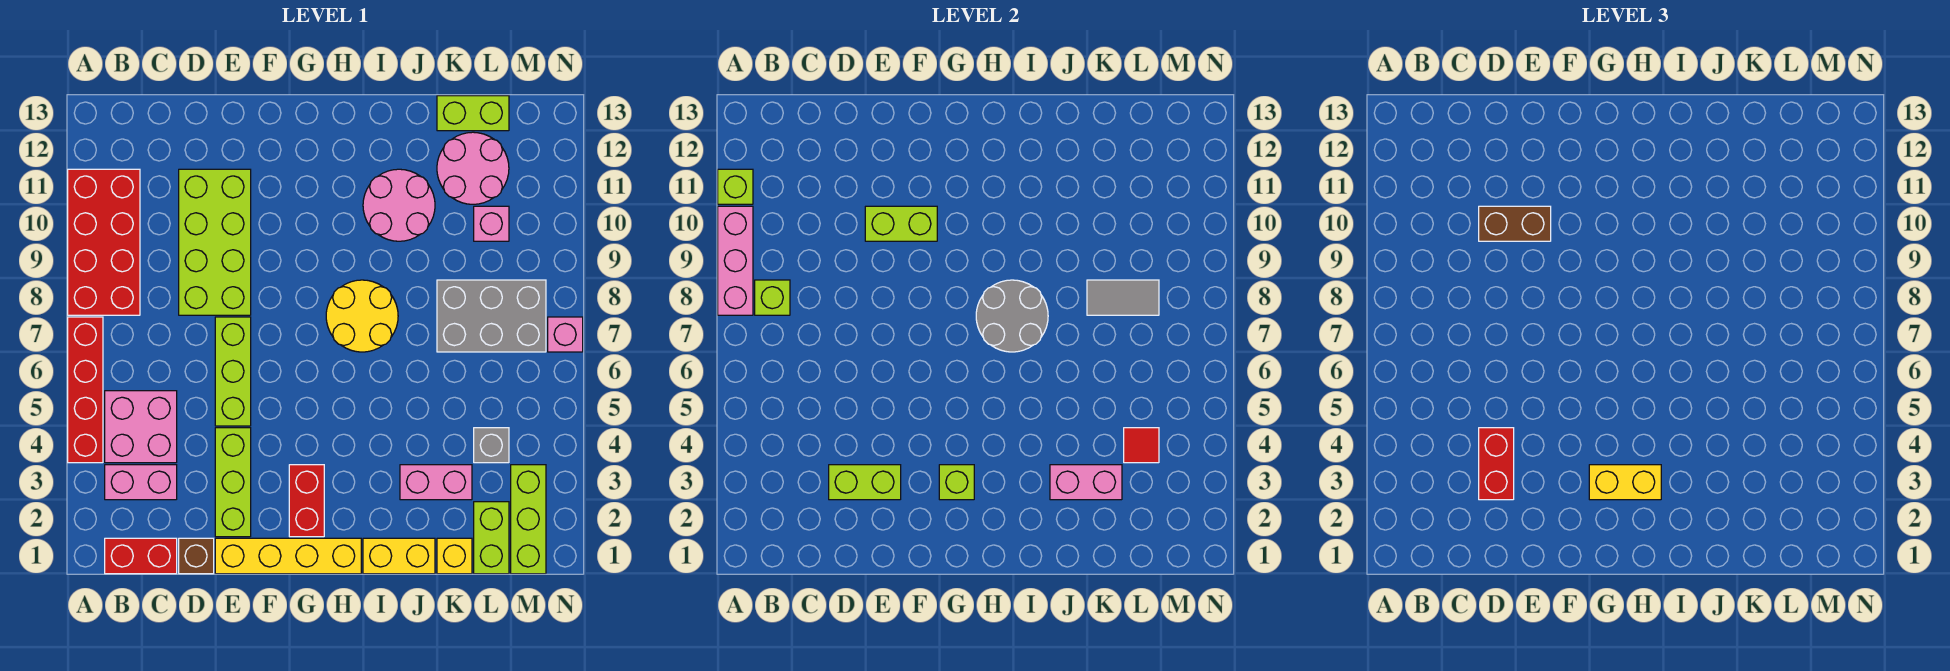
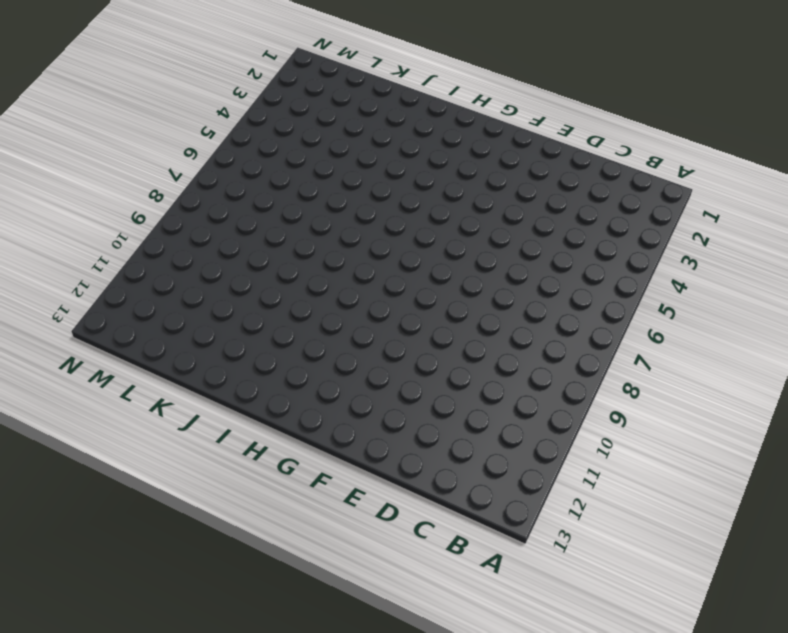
none -> red 1x4 brick [68,317,103,463]
none -> red 2x4 brick [68,169,140,315]
none -> red 1x2 brick [105,538,177,574]
none -> pink 1x2 brick [105,465,177,500]

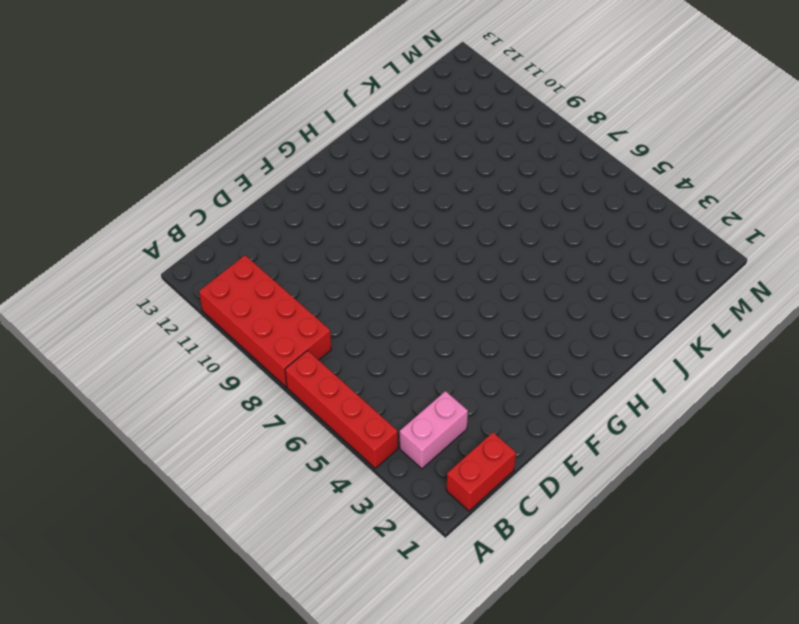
none -> pink 2x2 brick [105,391,177,463]
none -> brown 1x1 brick [179,538,214,574]
none -> lime 2x4 brick [179,169,251,315]
none -> yellow 1x4 brick [215,538,361,574]

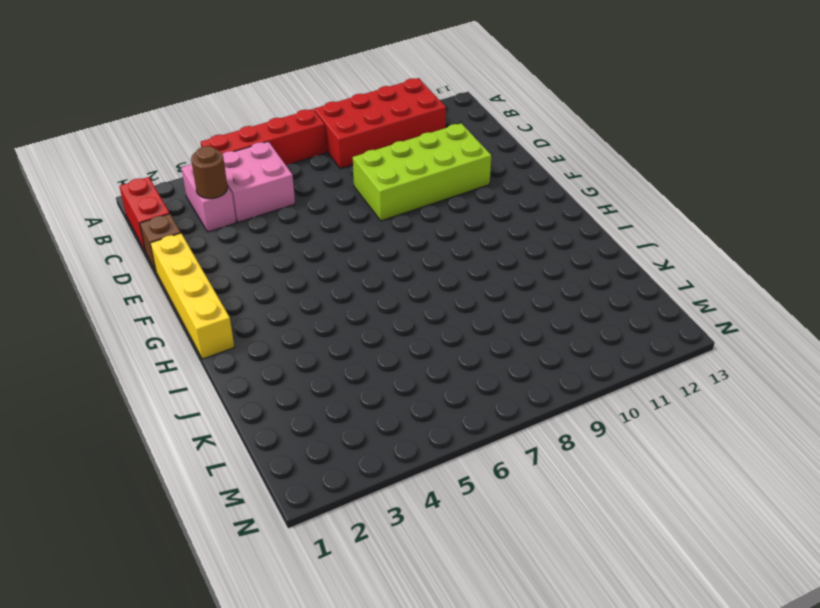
brown 1x1 round brick [191,146,228,199] -> none
none -> lime 1x3 brick [215,428,251,537]
none -> lime 1x3 brick [215,317,251,426]
none -> red 1x2 brick [289,465,324,537]
none -> yellow 2x2 round brick [326,280,398,352]

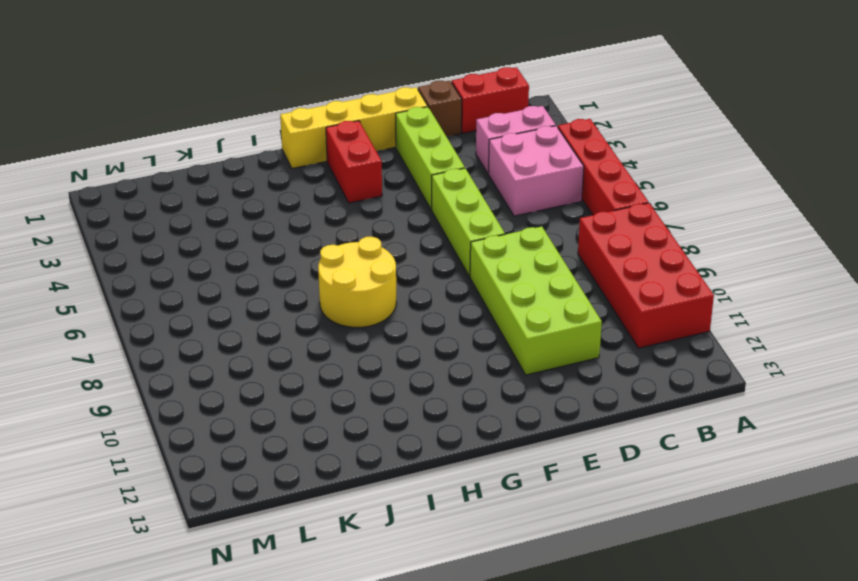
none -> yellow 1x2 brick [363,538,435,574]
none -> pink 2x2 round brick [363,169,435,241]
none -> pink 1x2 brick [400,465,472,500]
none -> yellow 1x1 brick [437,538,472,574]

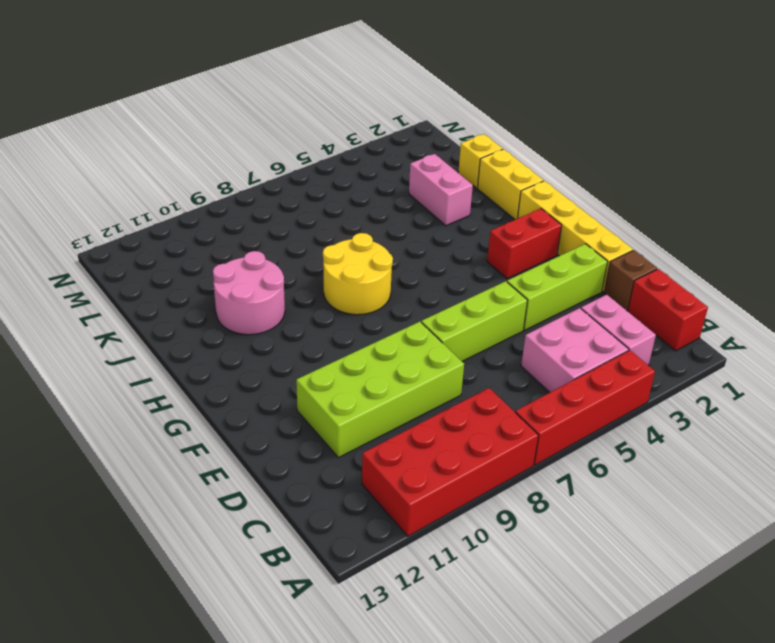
none -> grey 2x3 brick [437,280,546,352]
none -> pink 2x2 round brick [437,132,509,204]
none -> lime 1x2 brick [437,96,509,131]
none -> lime 1x2 brick [474,502,509,574]

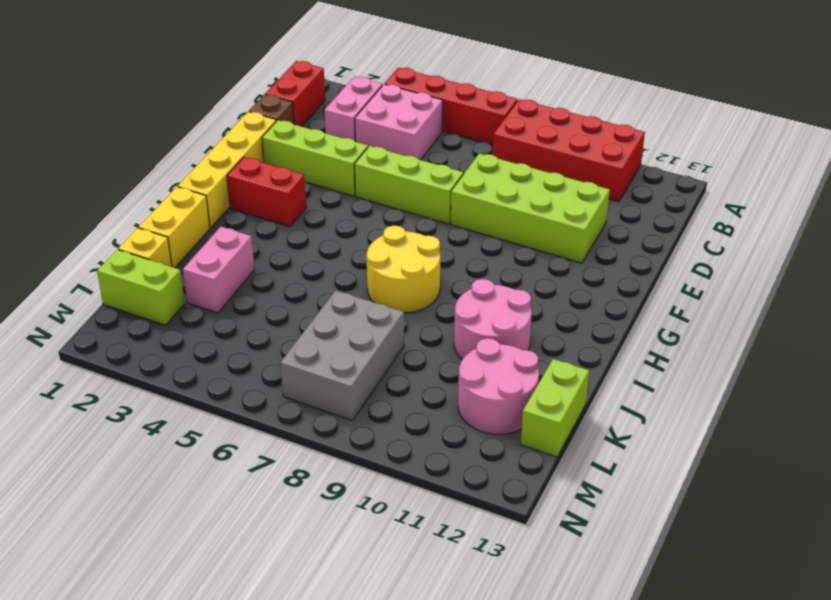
none -> grey 1x1 brick [474,428,509,463]
none -> pink 1x1 brick [474,206,509,241]
none -> lime 1x3 brick [511,465,546,574]
none -> pink 1x1 brick [548,317,583,352]

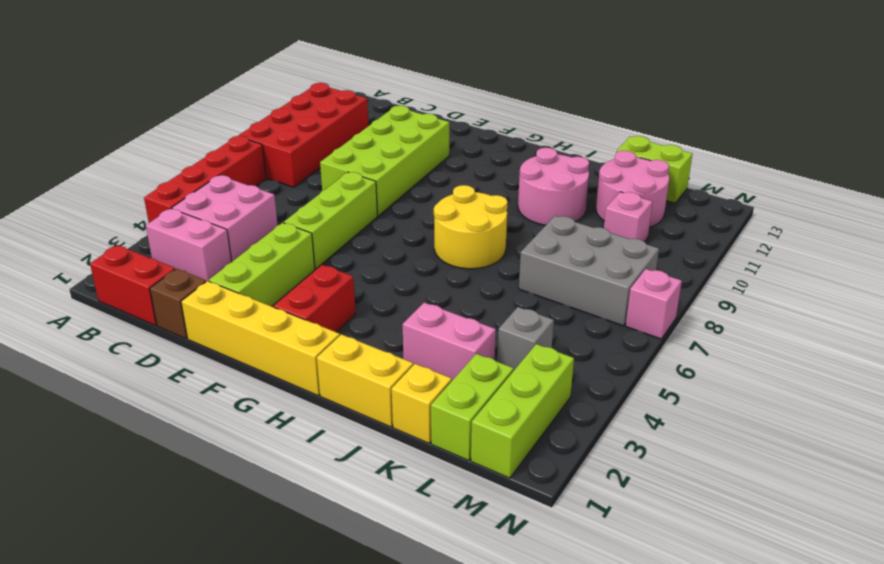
none -> pink 1x3 brick [718,206,753,315]
none -> lime 1x1 brick [718,169,753,204]
none -> lime 1x1 brick [755,280,790,315]
none -> lime 1x2 brick [829,465,901,500]

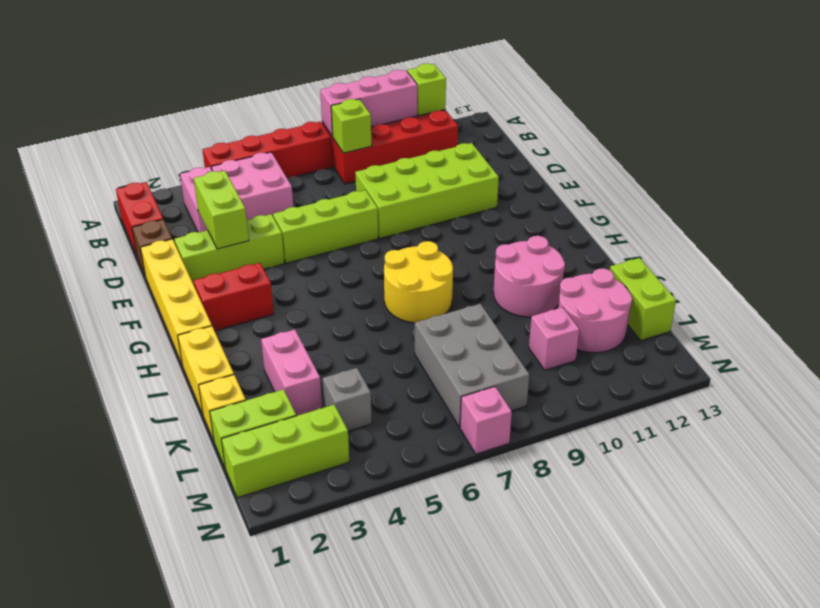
none -> lime 1x2 brick [865,206,937,241]
none -> lime 1x1 brick [939,465,974,500]
none -> grey 2x2 round brick [976,280,1048,352]
none -> pink 1x2 brick [1050,465,1122,500]

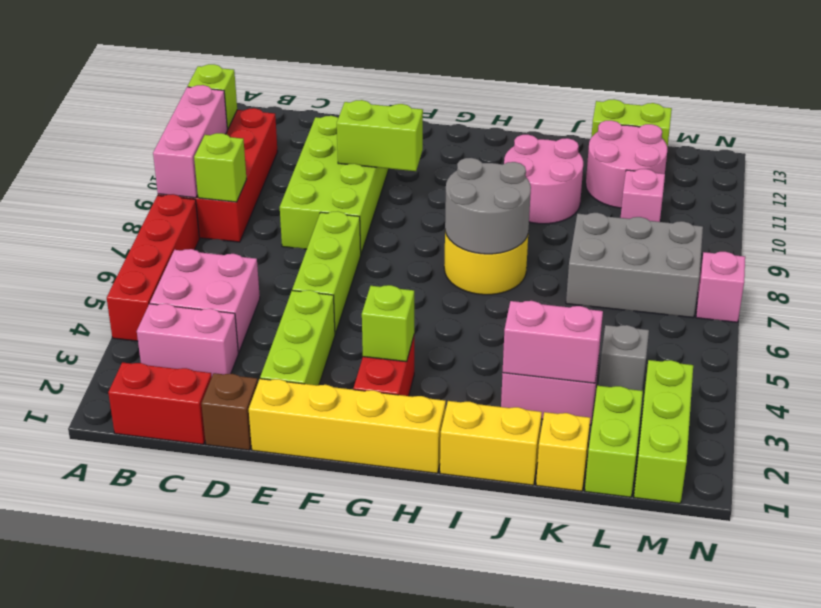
none -> lime 1x2 brick [829,465,901,500]
none -> grey 1x2 tile [1087,280,1159,315]
none -> red 1x1 tile [1124,428,1159,463]
none -> red 1x2 brick [1479,428,1514,500]

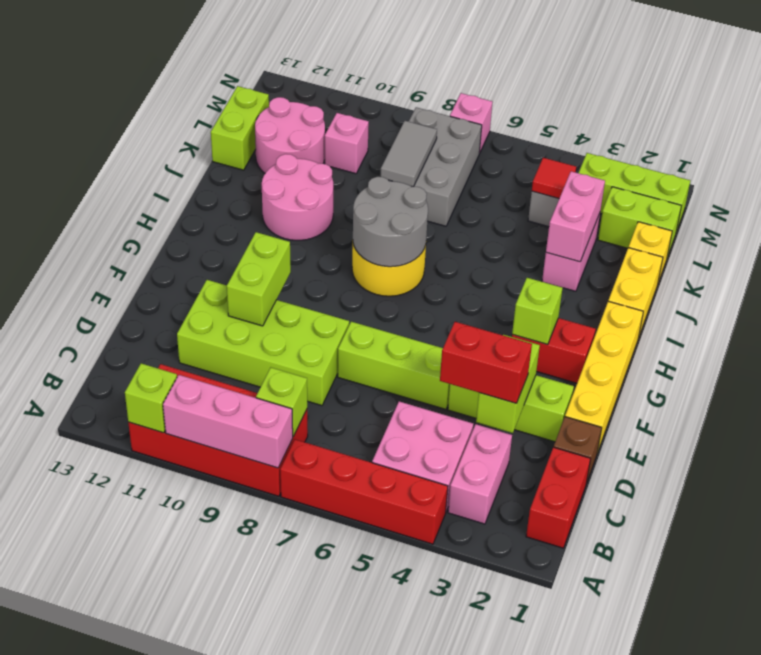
none -> brown 1x2 brick [1479,206,1551,241]
none -> yellow 1x2 brick [1589,465,1661,500]

